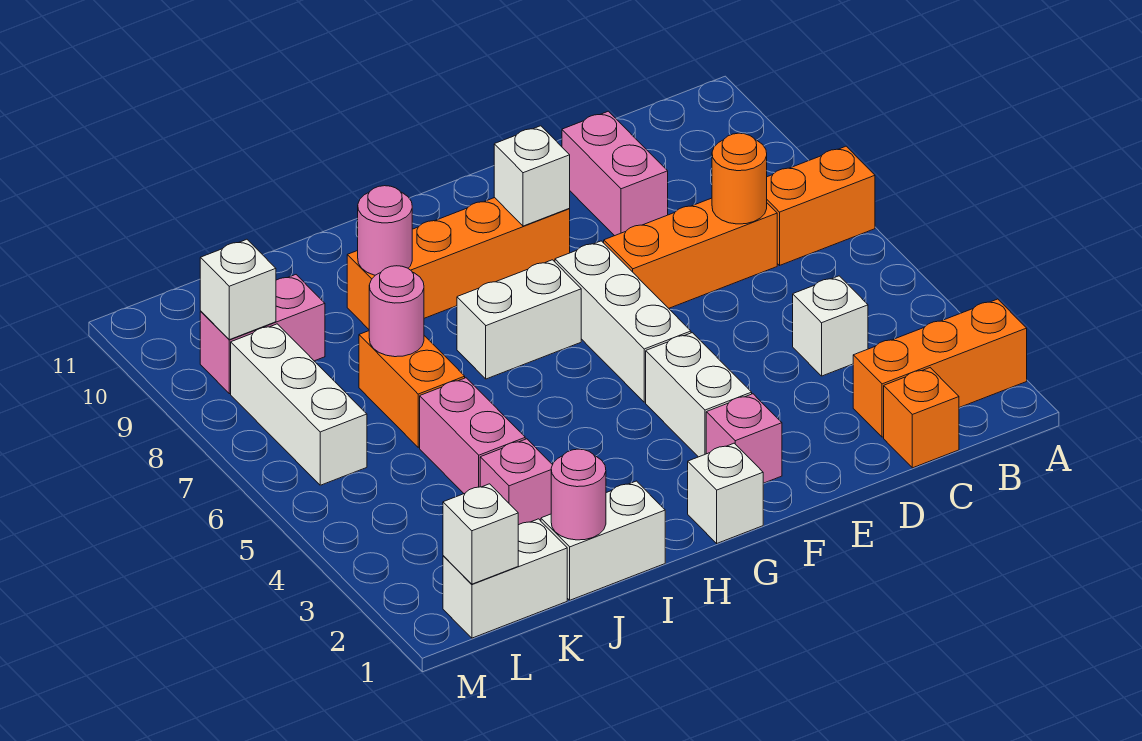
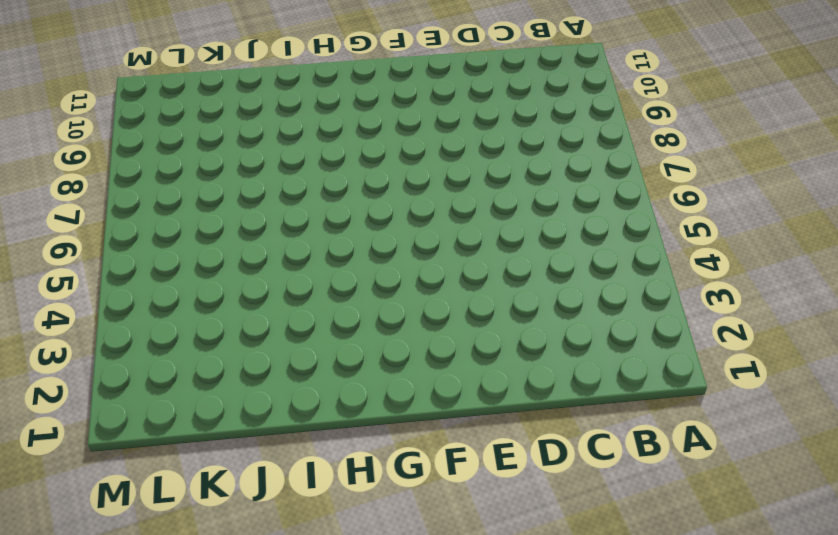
none -> orange 1x3 brick [853,299,1027,437]
none -> orange 1x2 brick [767,146,875,265]
none -> orange 1x1 brick [884,368,959,468]

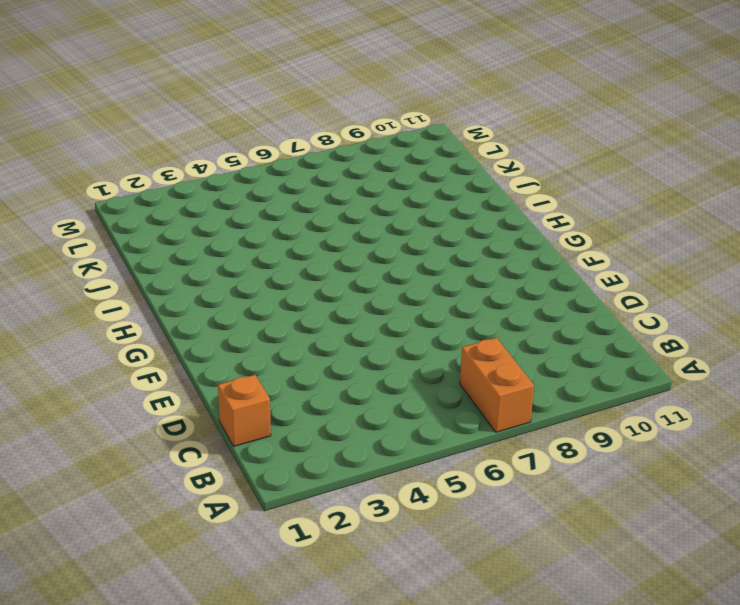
none -> orange 1x3 brick [853,299,1027,437]
none -> white 1x1 brick [793,276,868,376]
none -> orange 1x3 brick [604,198,777,308]

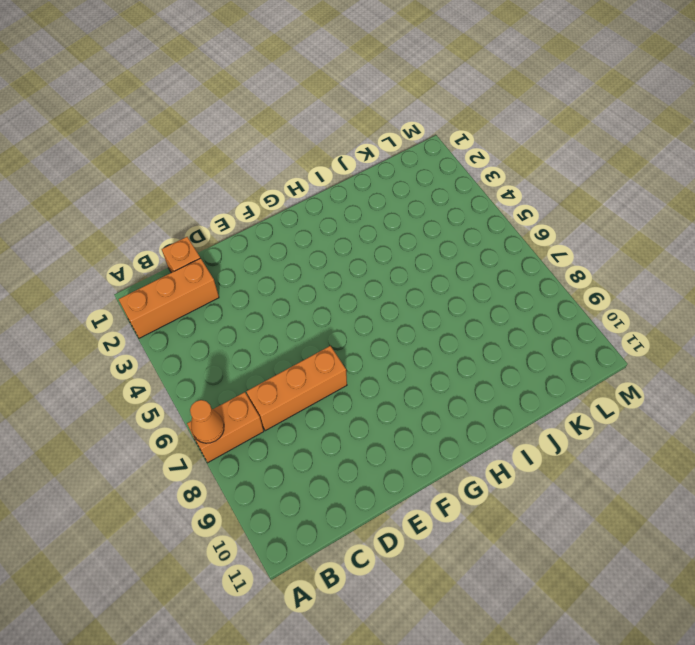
orange 1x1 cone [190,400,224,443] -> none
none -> white 1x1 brick [793,276,868,376]
none -> pink 1x2 brick [562,111,668,236]
none -> pink 1x1 brick [706,394,782,483]

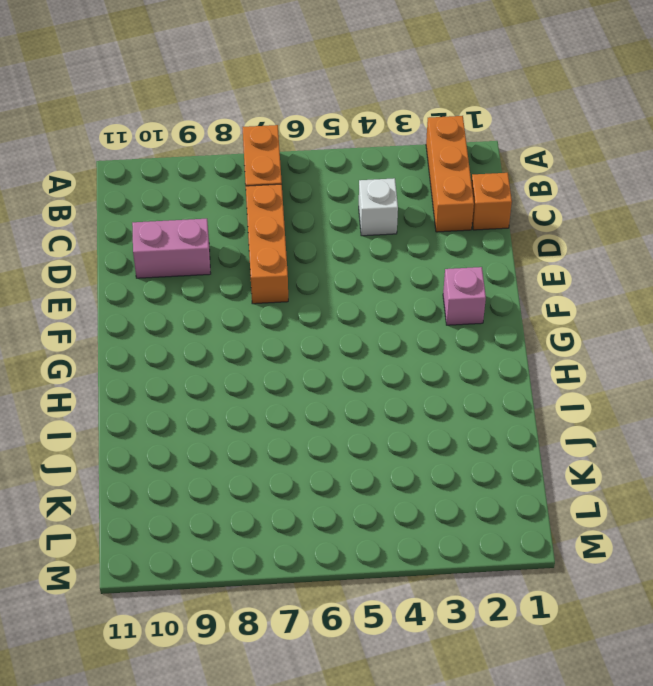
none -> white 1x2 brick [646,333,752,457]
none -> white 1x3 brick [555,241,691,402]
none -> orange 1x4 brick [347,198,570,329]

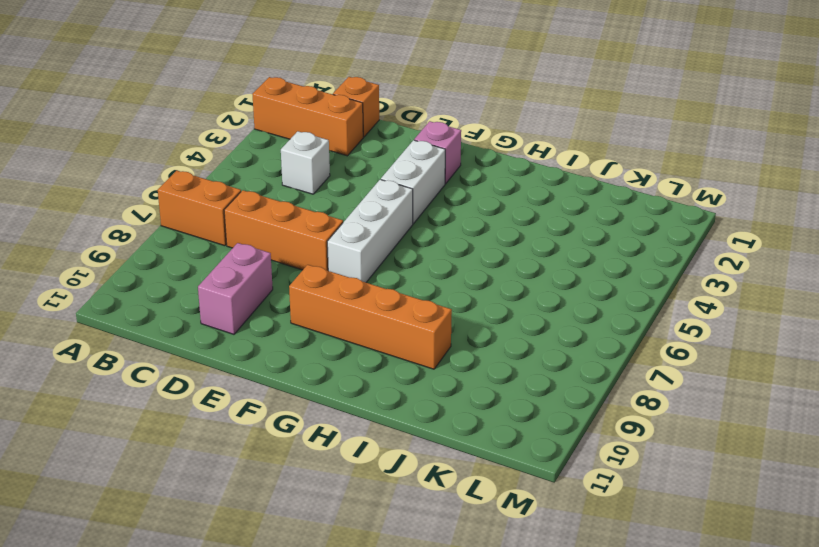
none -> white 1x1 brick [688,443,763,543]
none -> white 1x2 brick [457,260,581,379]
none -> white 1x2 brick [541,481,665,600]

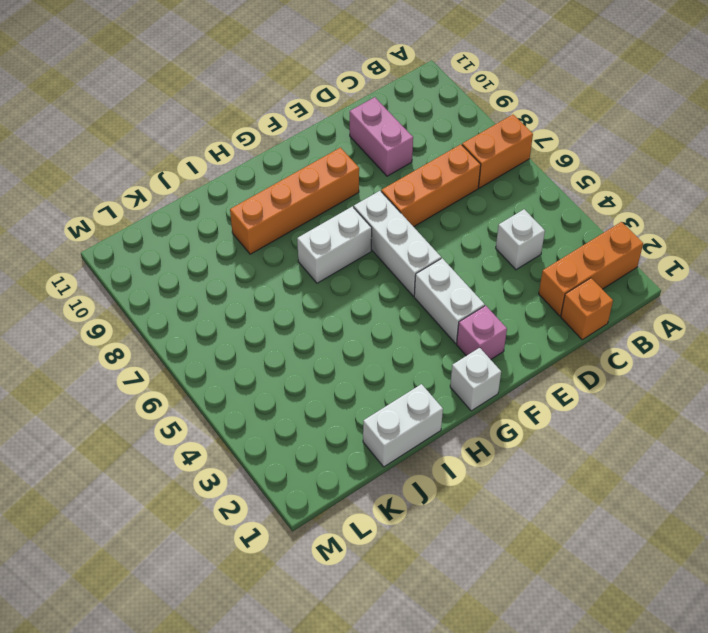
none -> pink 1x1 brick [480,439,552,525]
none -> pink 1x2 brick [420,378,525,494]
none -> orange 1x2 brick [359,331,465,447]

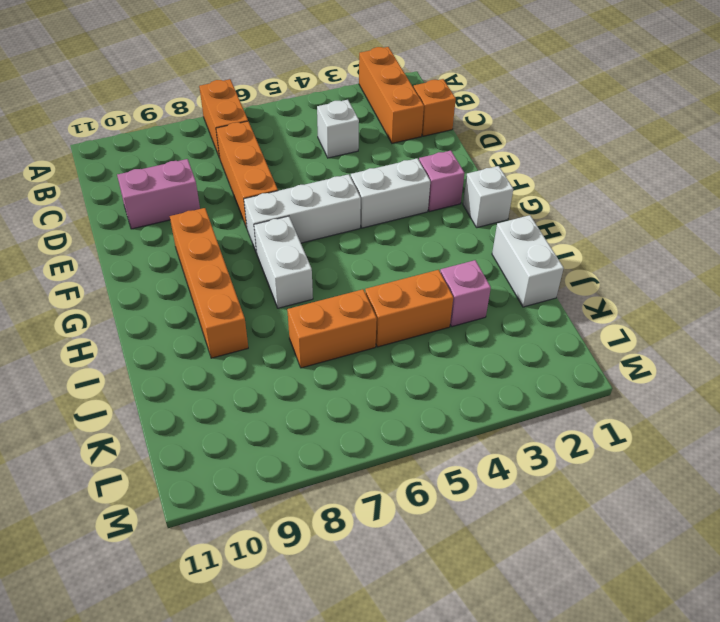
orange 1x2 brick [365,270,453,347] -> pink 1x2 brick [420,378,525,494]
none -> white 1x2 brick [443,519,567,638]
none -> pink 1x2 brick [200,275,325,394]
none -> white 1x3 brick [231,324,367,485]

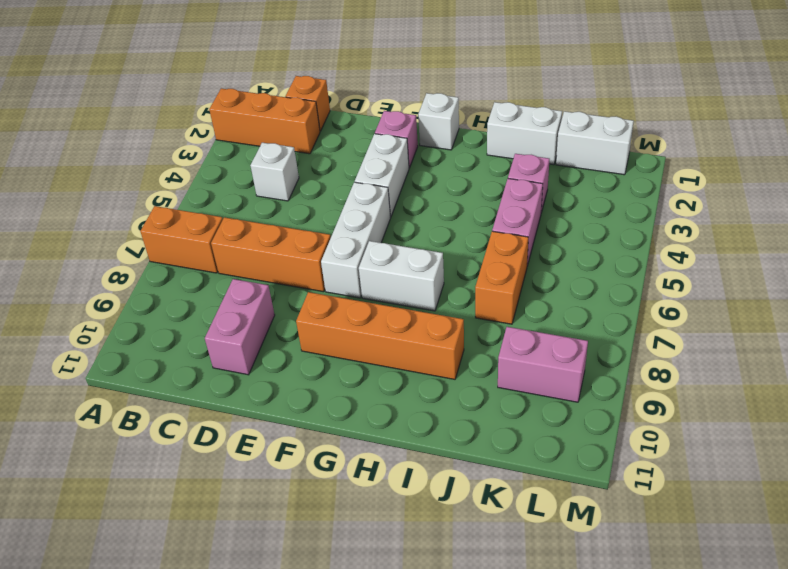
none -> white 1x3 brick [231,324,367,485]
none -> orange 1x1 round brick [712,133,767,224]
none -> white 1x1 brick [494,126,570,226]

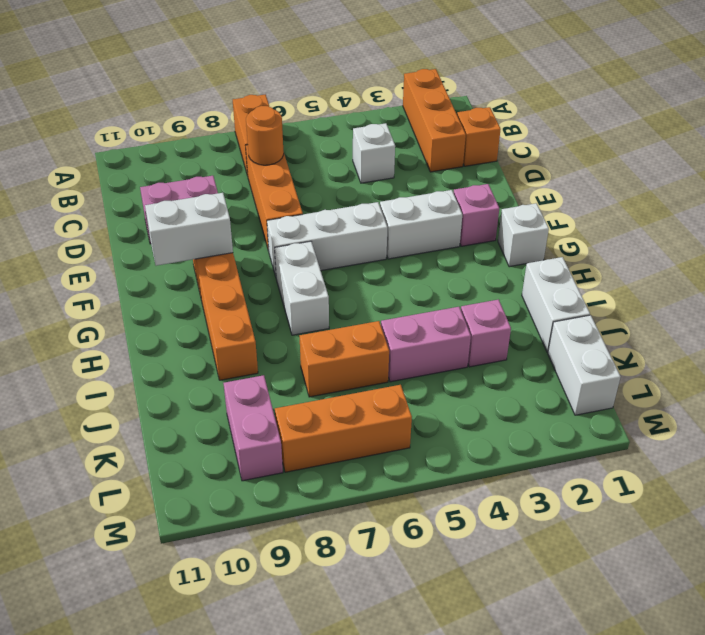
white 1x2 brick [145,193,233,266] -> white 1x1 brick [494,126,570,226]
orange 1x3 brick [275,385,412,472] -> white 1x3 brick [231,324,367,485]
none -> pink 1x1 round brick [358,186,412,275]
none -> pink 1x1 round brick [551,449,606,540]
none -> pink 1x1 round brick [369,266,424,357]

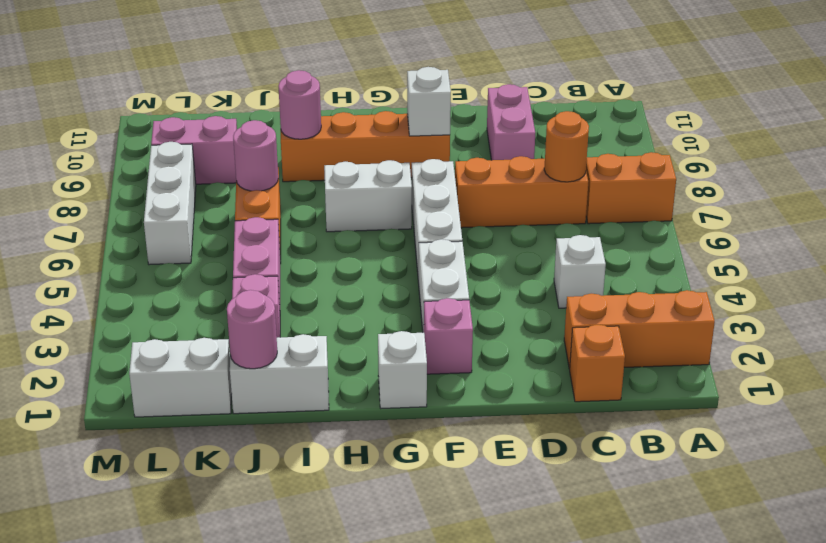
none -> white 1x1 brick [443,484,518,584]
none -> white 1x1 brick [200,239,276,340]

